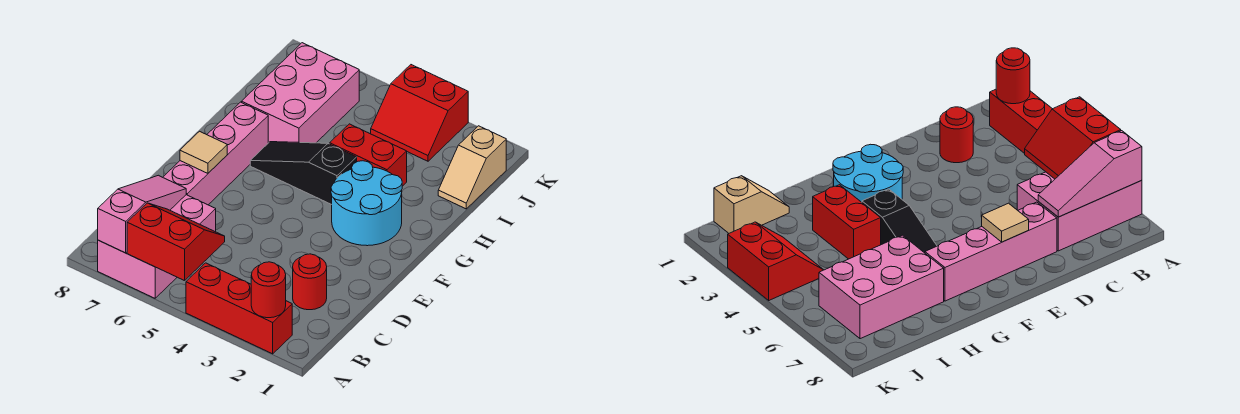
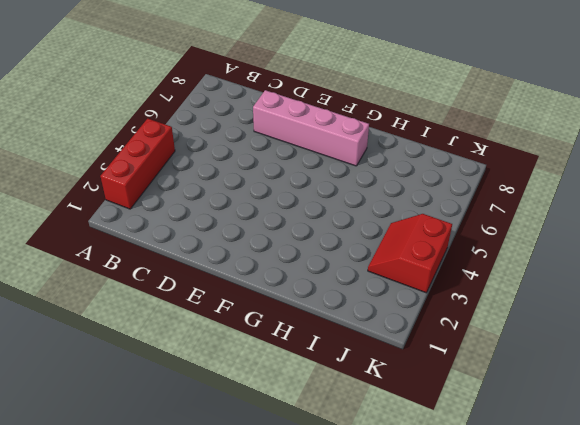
none -> pink 2x3 brick [98,195,216,298]
none -> red 1x1 round brick [293,254,327,310]
none -> cyan 2x2 round brick [331,161,402,246]

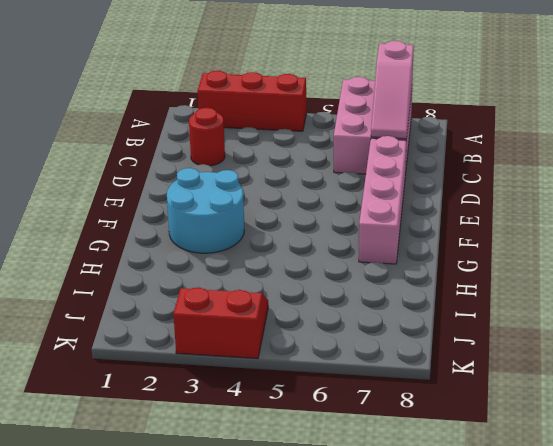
none -> black 1x3 slope [250,142,357,205]
none -> red 1x2 brick [330,124,407,186]
none -> pink 2x3 brick [241,43,359,143]

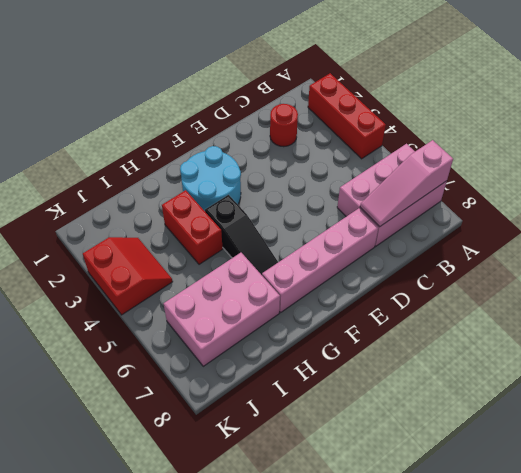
none -> tan 1x2 slope [438,126,506,209]
none -> red 1x1 round brick [251,262,286,318]
none -> red 2x2 slope [127,203,225,281]

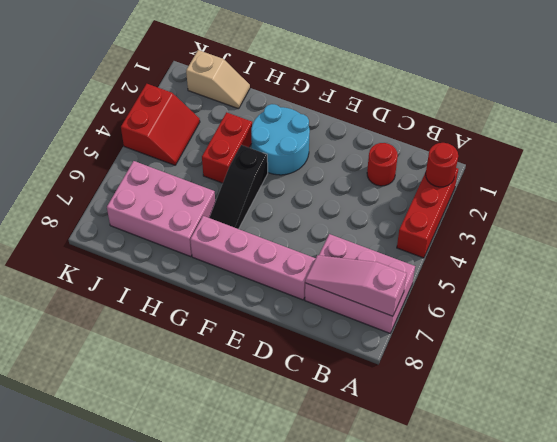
none -> red 2x2 slope [127,203,225,281]
none -> tan 1x1 tile [180,131,227,173]

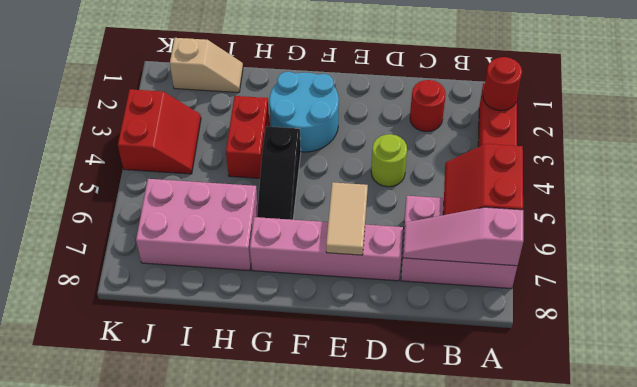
lime 1x1 round brick [371,134,407,187] -> none
tan 1x2 tile [326,182,368,255] -> tan 1x1 tile [180,131,227,173]

